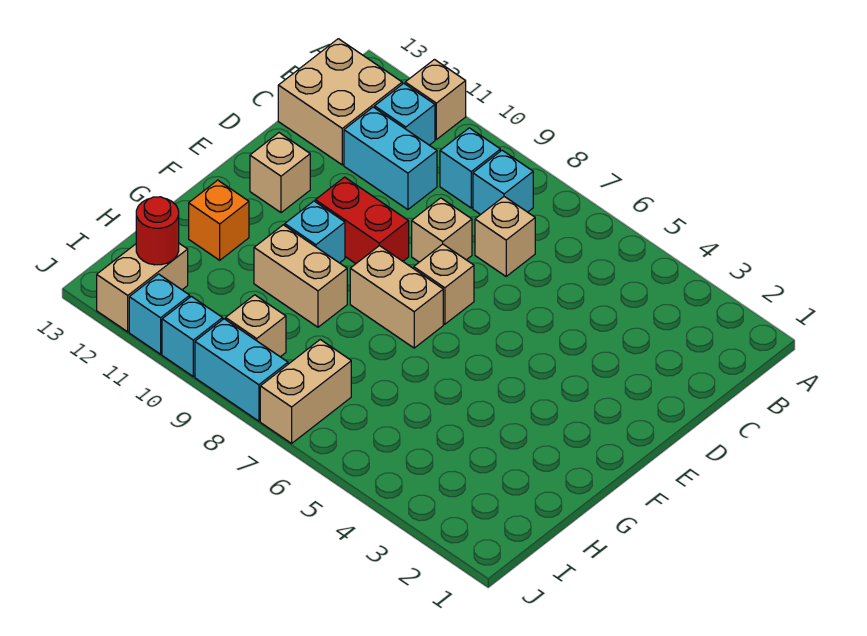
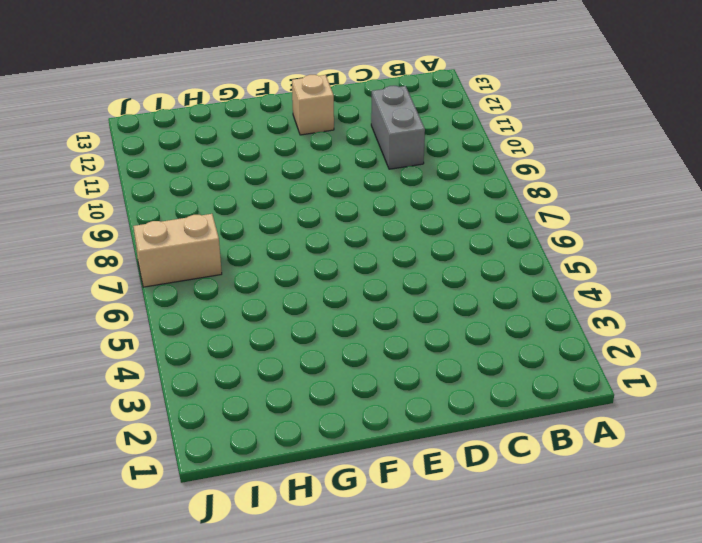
grey 1x2 brick [371,86,425,169] -> cyan 1x2 brick [344,107,437,210]
none -> tan 1x1 brick [405,60,466,139]
none -> cyan 1x1 brick [473,150,533,215]
none -> cyan 1x1 brick [440,128,500,208]

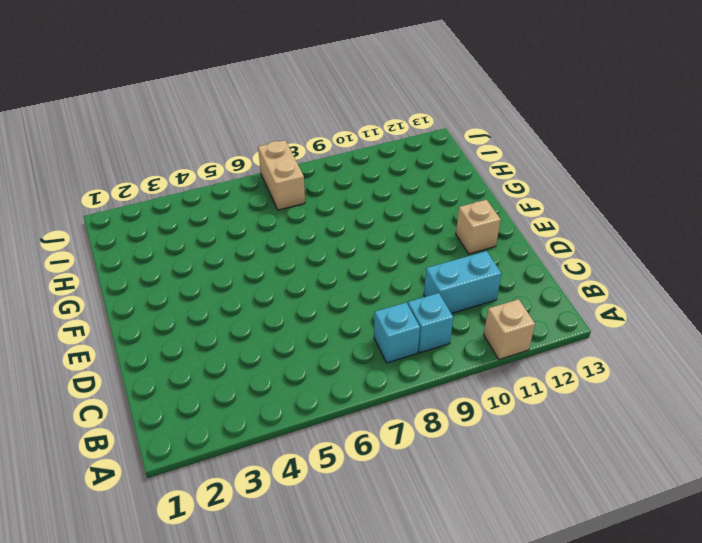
none -> cyan 1x1 brick [375,83,435,145]
none -> tan 2x2 brick [278,39,402,165]
none -> tan 1x1 brick [475,197,535,276]

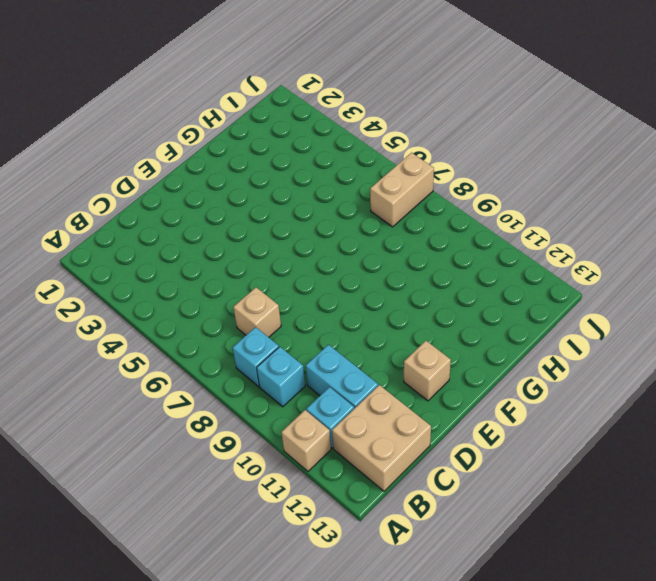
none -> tan 1x1 brick [412,198,472,262]
none -> tan 1x1 brick [414,244,474,324]
none -> red 1x2 brick [315,177,409,264]

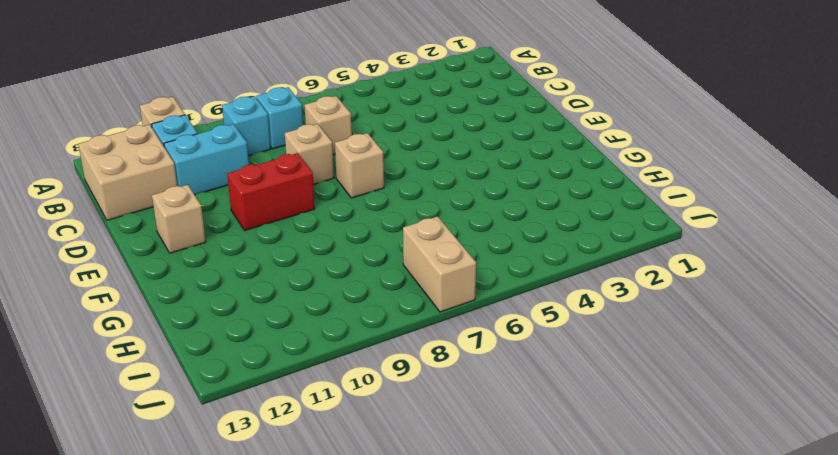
none -> tan 1x2 brick [350,246,443,348]
none -> cyan 1x1 brick [285,201,345,263]
none -> tan 1x2 brick [254,225,347,327]

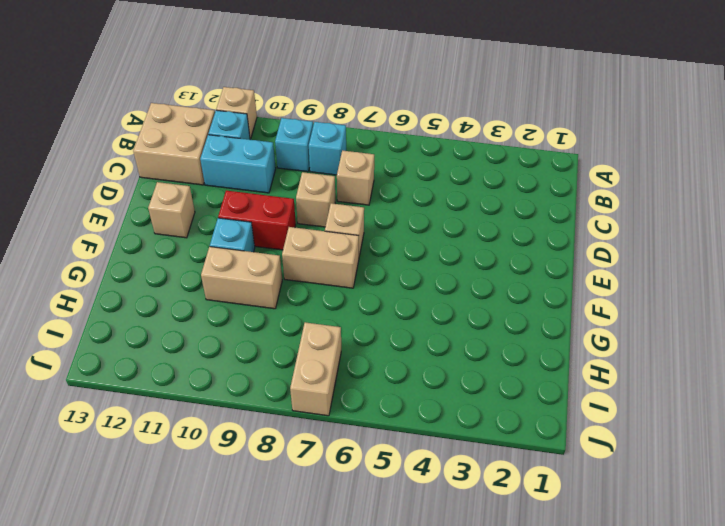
none -> orange 1x1 brick [189,180,249,260]
none -> tan 1x1 brick [226,295,286,357]
none -> tan 1x2 brick [97,243,188,332]

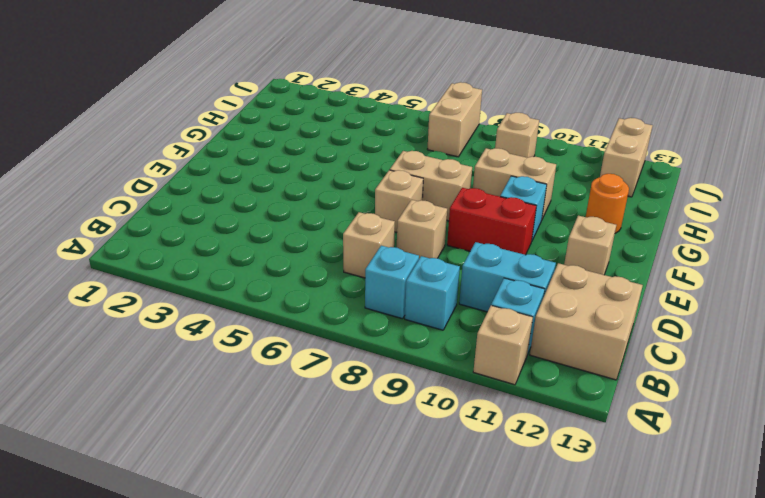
orange 1x1 round brick [586,174,629,233] -> orange 1x1 brick [189,180,249,260]
none -> cyan 1x2 brick [195,319,288,421]
none -> cyan 1x1 brick [162,296,223,376]
none -> cyan 1x1 brick [129,274,190,354]

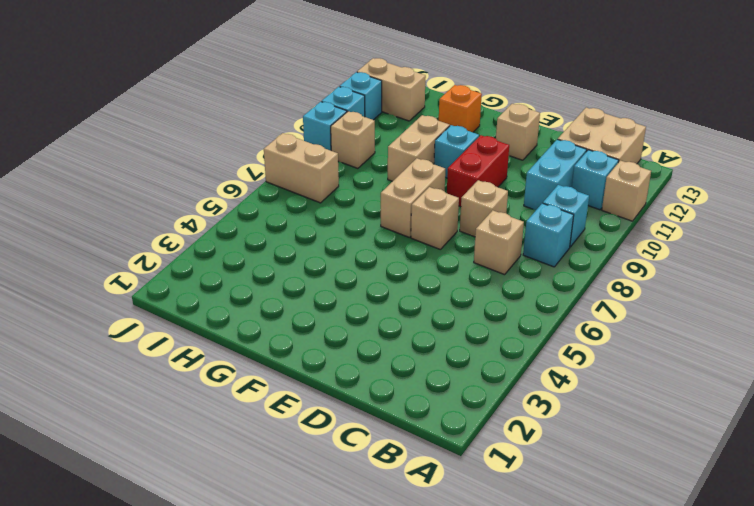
cyan 1x1 brick [303,102,347,151] -> cyan 1x2 brick [195,319,288,421]
none -> red 1x1 round brick [136,197,179,265]

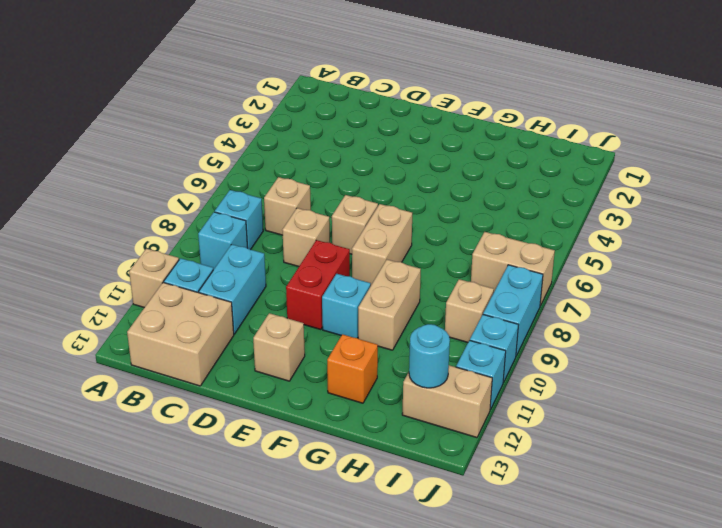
cyan 1x1 round brick [409,324,450,388] -> red 1x1 round brick [136,197,179,265]

